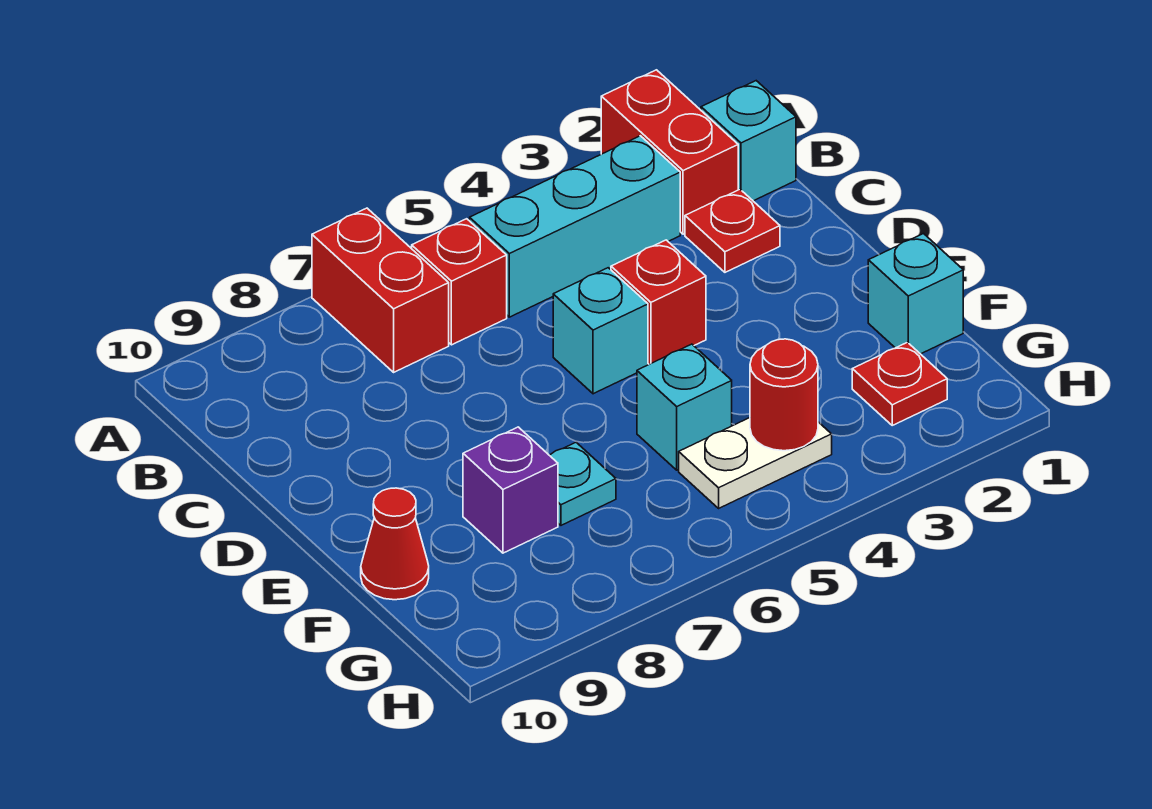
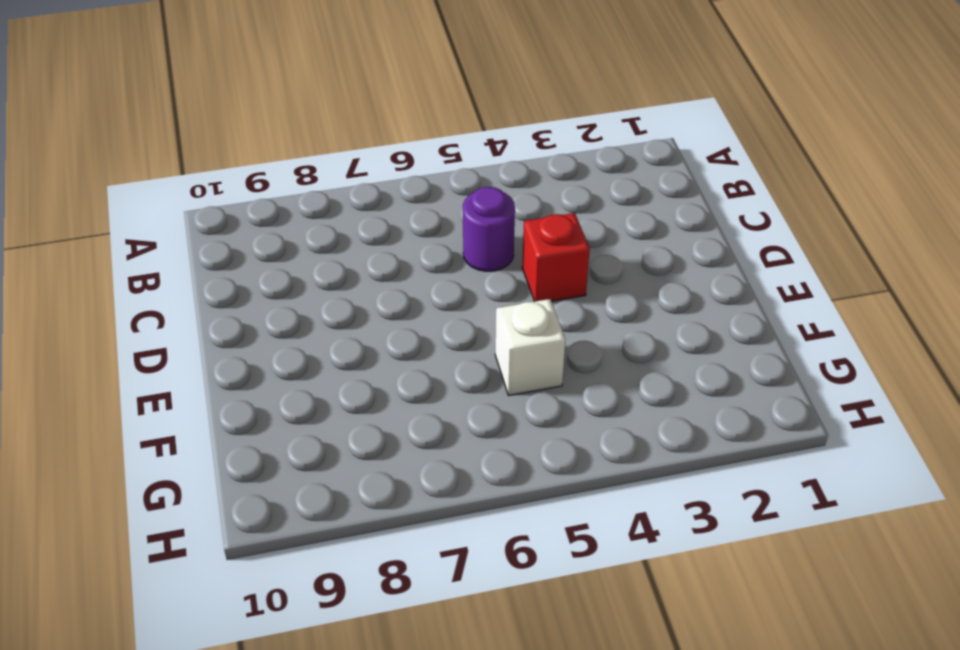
purple 1x1 round brick [463,187,515,271] -> none
white 1x1 brick [495,299,565,395] -> cyan 1x1 brick [637,344,732,470]
none -> red 1x2 brick [601,70,738,234]
none -> red 1x2 brick [312,208,449,372]
none -> cyan 1x1 brick [701,81,796,201]

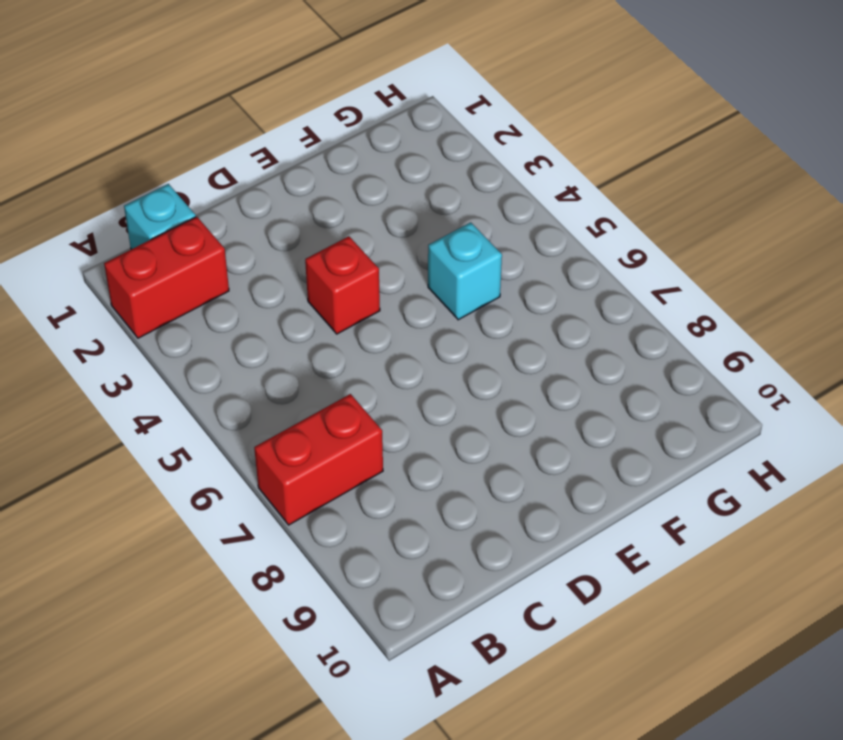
none -> cyan 1x3 brick [470,136,680,317]
none -> red 1x1 brick [412,219,507,345]
none -> red 1x1 plate [685,189,780,272]

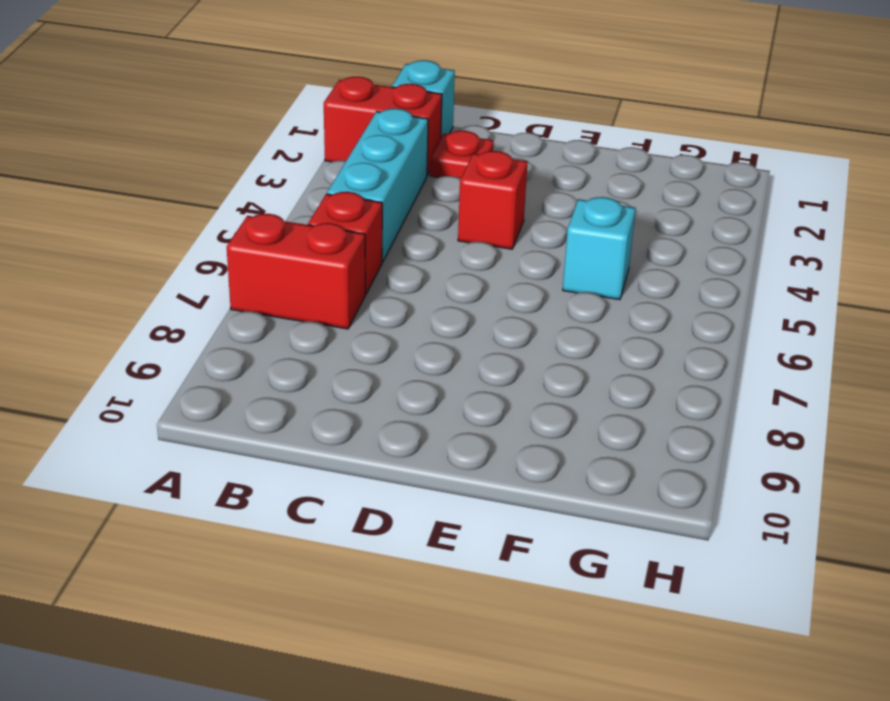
none -> cyan 1x1 brick [553,268,648,394]
none -> cyan 1x1 brick [868,234,963,354]
none -> cyan 1x1 plate [549,442,616,525]

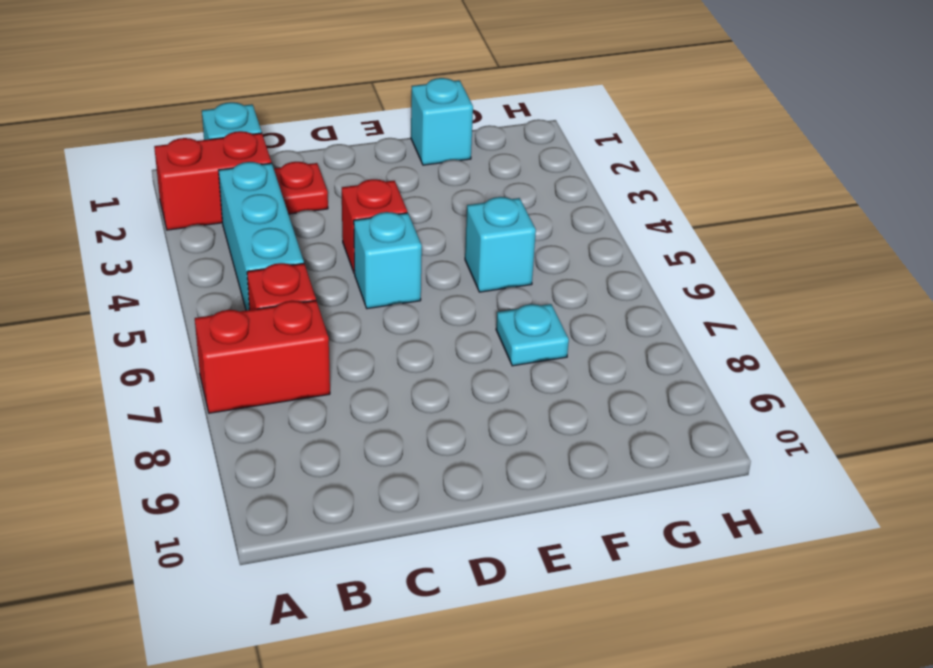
none -> purple 1x1 brick [463,427,558,553]
none -> red 1x1 cone [361,488,429,600]
none -> red 1x1 plate [852,342,947,425]

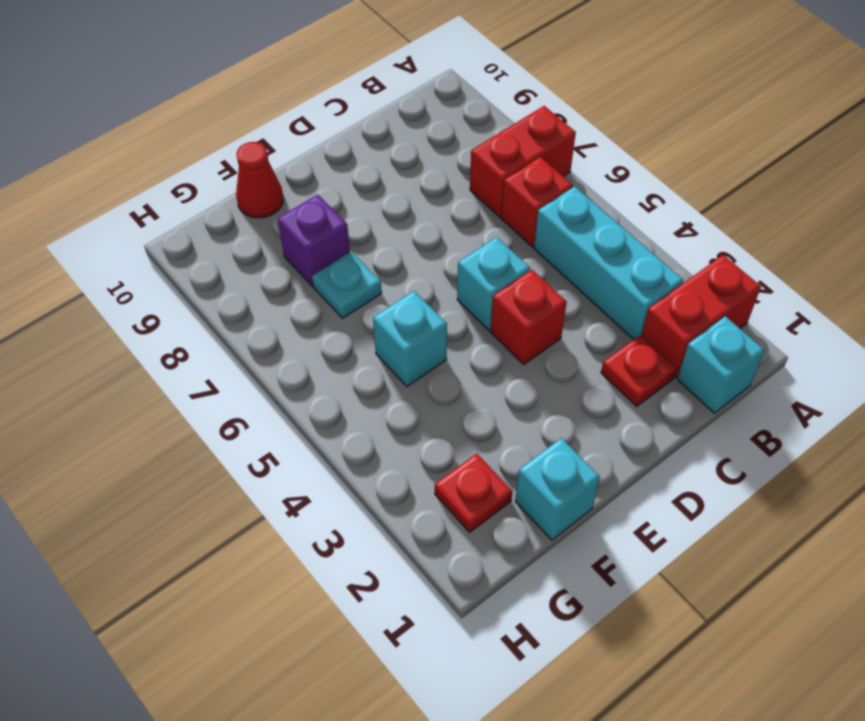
none -> white 1x2 plate [679,418,832,508]
none -> red 1x1 round brick [750,339,818,451]

